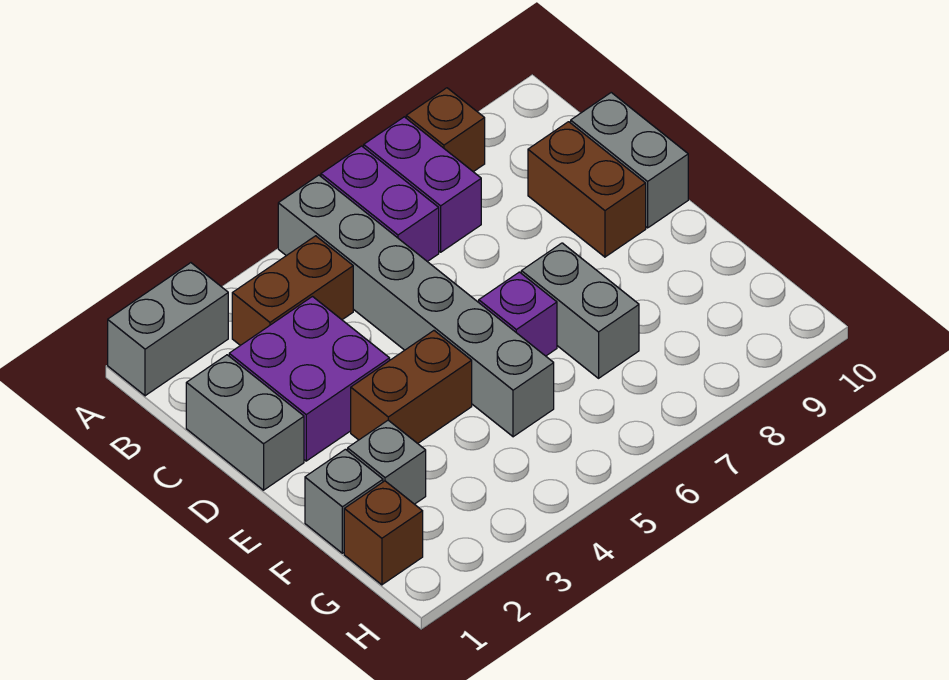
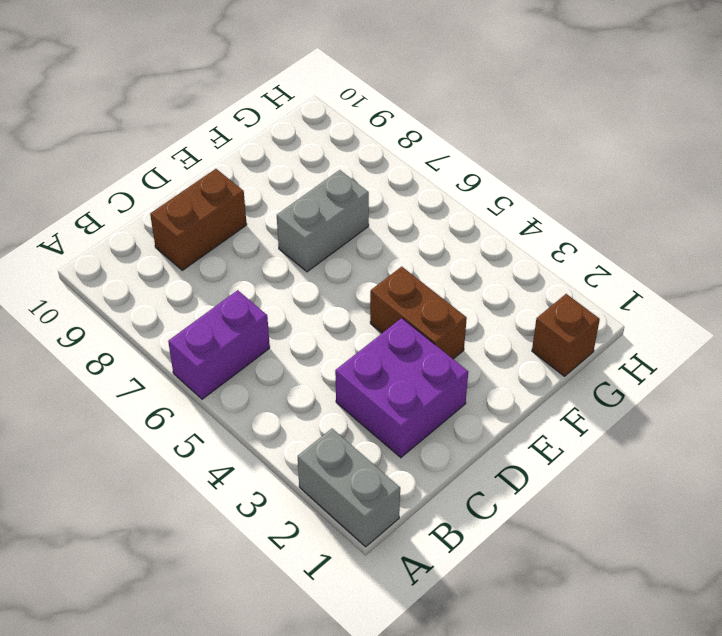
none -> grey 1x6 brick [278,175,554,437]
none -> purple 1x2 brick [364,117,481,252]
none -> brown 1x1 brick [406,88,485,172]

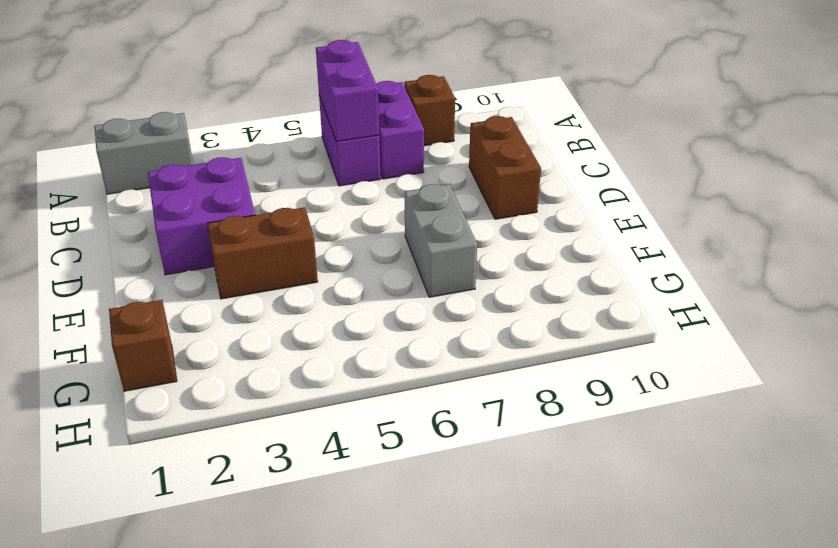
purple 1x2 brick [316,40,379,142] -> none
none -> grey 1x6 brick [278,175,554,437]
none -> brown 1x2 brick [232,236,353,345]
none -> grey 1x2 brick [186,355,304,490]

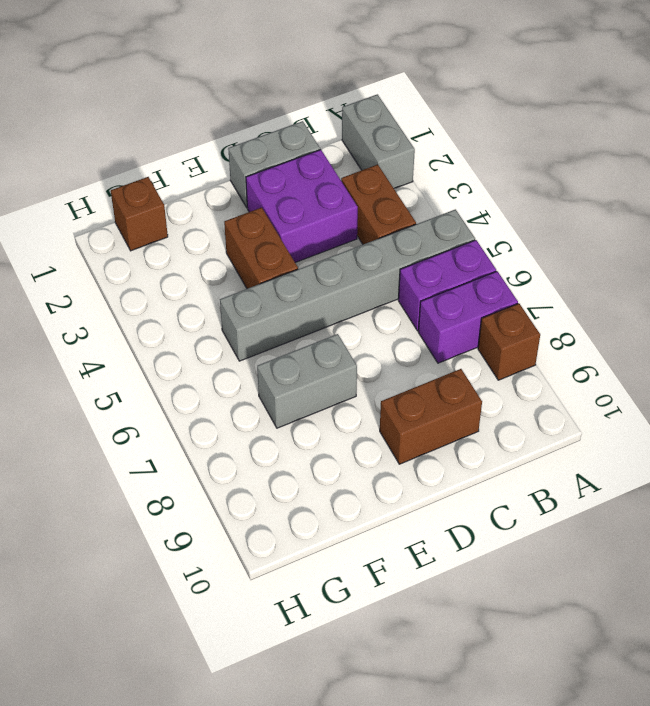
none -> grey 1x2 brick [571,93,688,228]
none -> purple 1x1 brick [479,272,557,356]
none -> grey 1x1 brick [305,449,383,553]

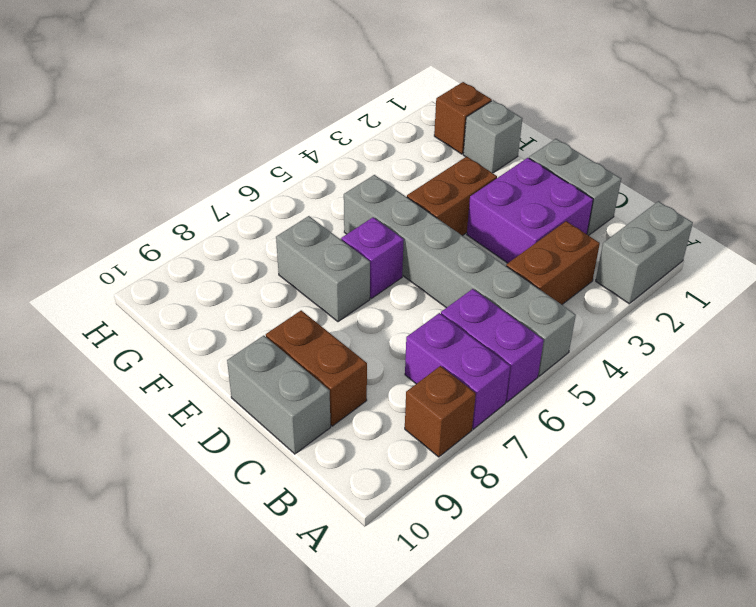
none -> grey 1x1 brick [348,420,426,504]

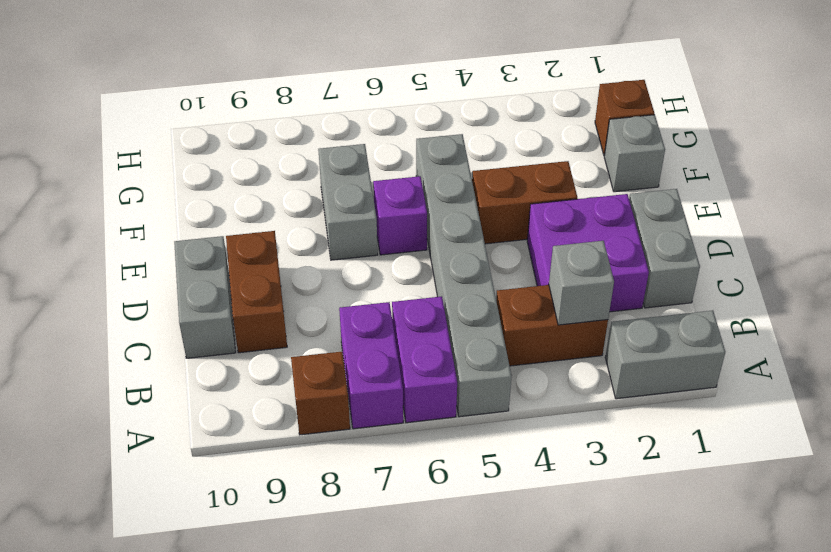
grey 1x1 brick [549,241,614,325] -> grey 1x1 brick moved to [348,420,426,504]

